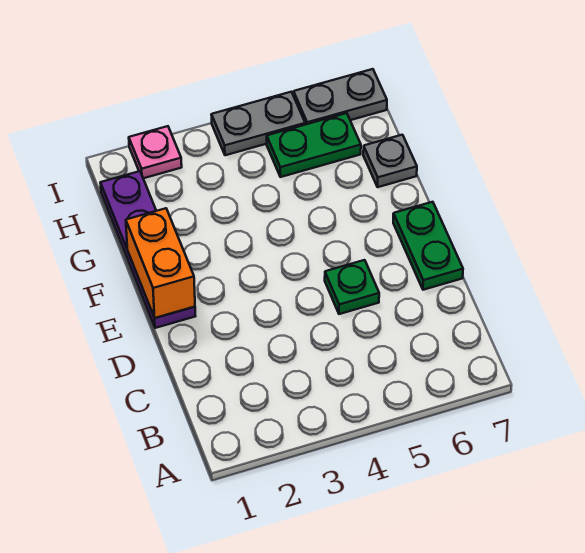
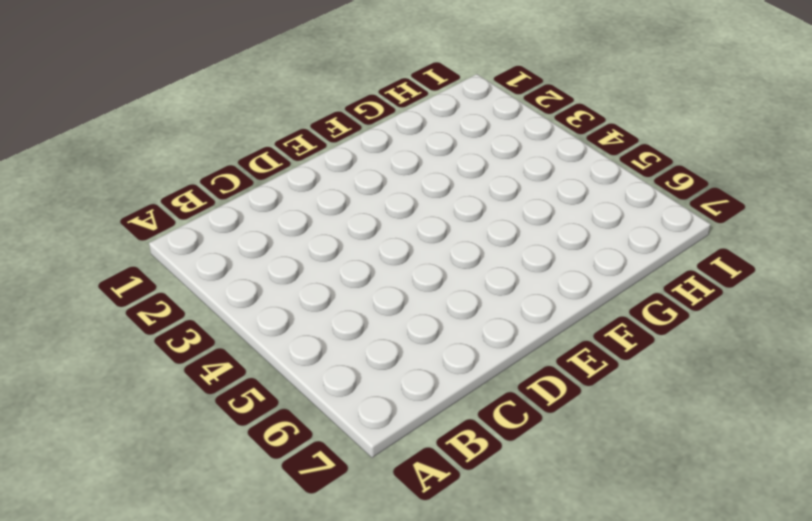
none -> green 1x1 plate [325,260,379,314]
none -> green 1x2 plate [393,202,463,290]

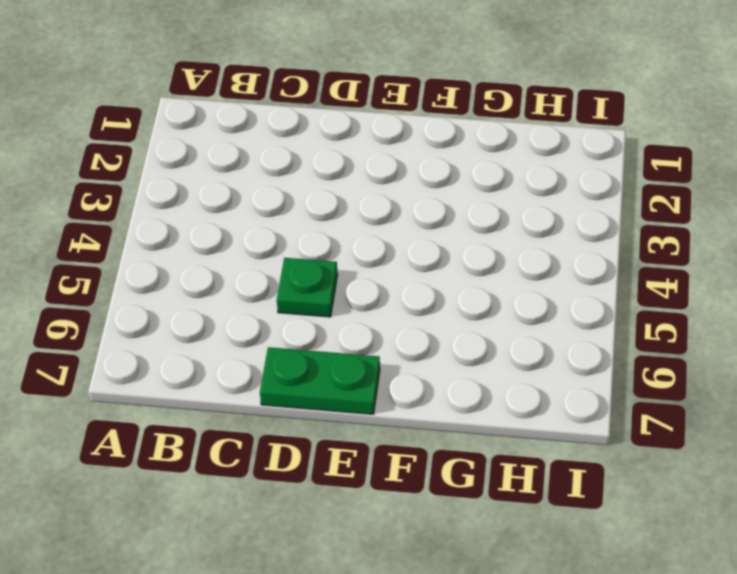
none -> purple 1x4 plate [100,171,195,328]
none -> grey 1x1 plate [363,135,417,187]

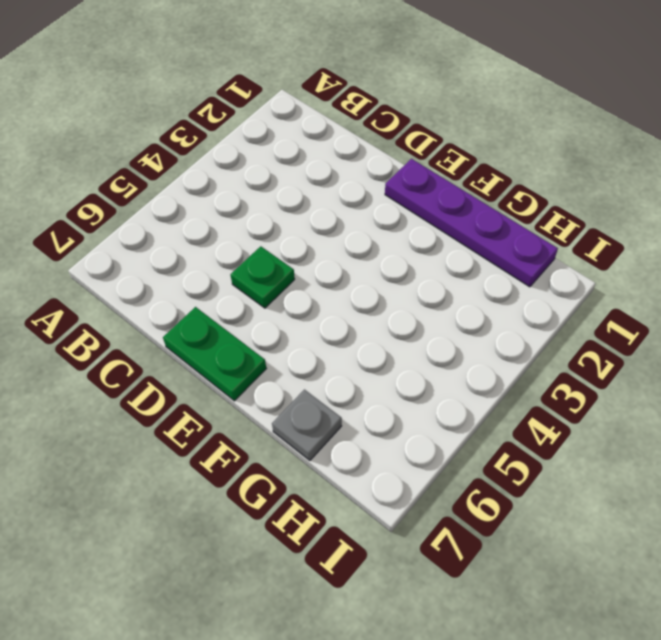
none -> green 1x2 plate [267,113,361,177]
none -> pink 1x1 plate [129,126,182,178]

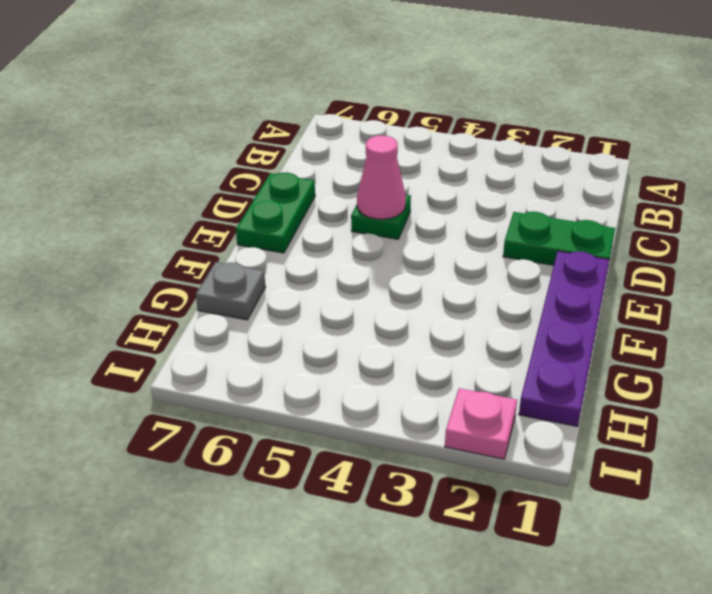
green 1x2 plate [503,212,615,265] -> green 1x2 plate moved to [267,113,361,177]
pink 1x1 cone [357,135,406,219] -> none
none -> grey 1x2 plate [211,92,305,155]
none -> grey 1x2 plate [294,69,387,125]

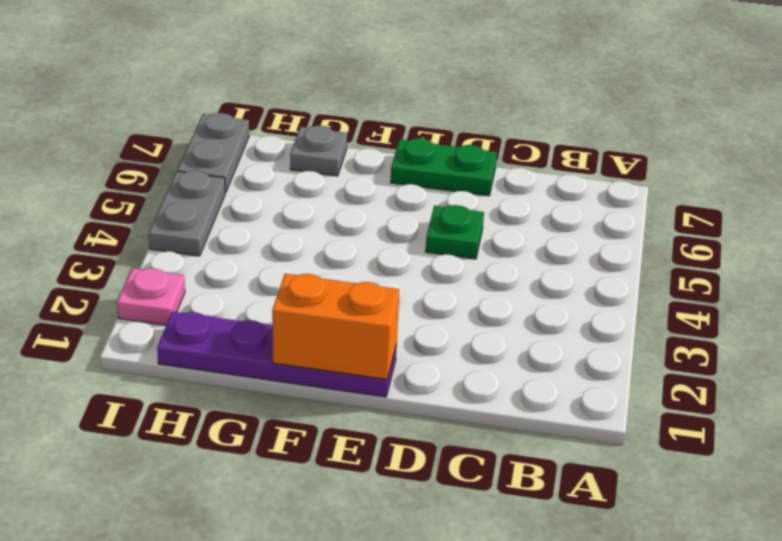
none -> green 1x2 plate [267,113,361,177]

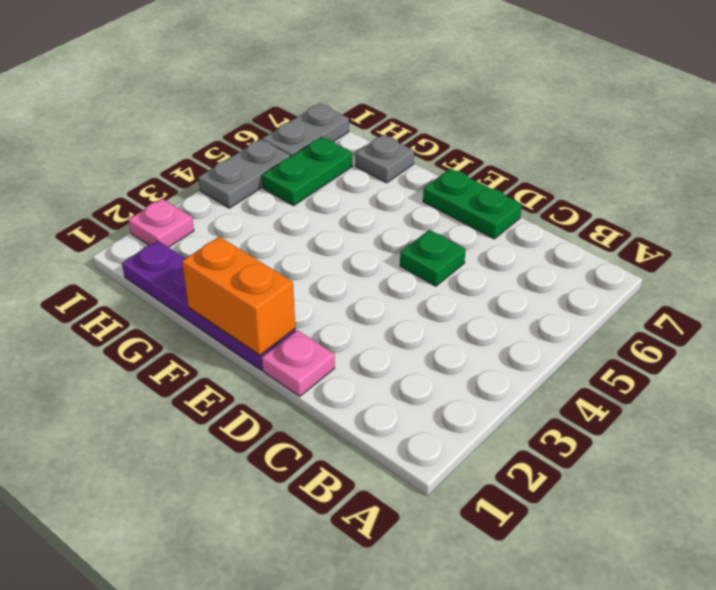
pink 1x1 plate [262,330,335,396] -> none

